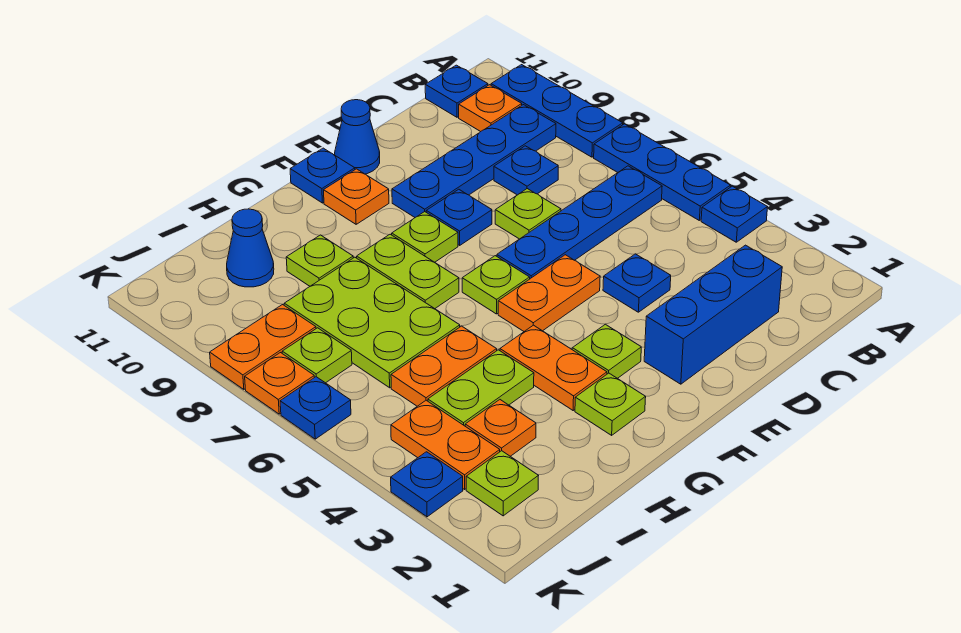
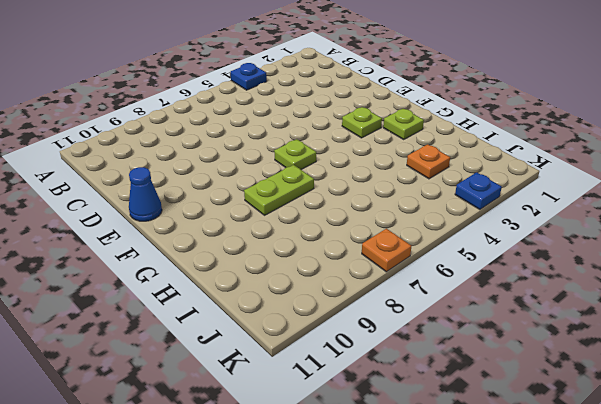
none -> blue 1x3 plate [594,124,730,220]
none -> blue 1x3 plate [491,65,623,157]
none -> blue 1x4 plate [497,166,662,279]
none -> blue 1x4 plate [392,105,556,217]

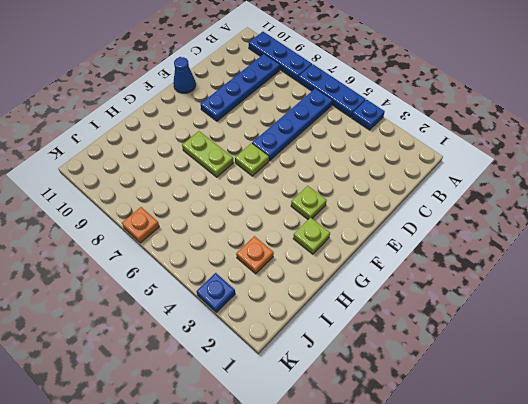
none -> orange 1x1 plate [459,85,522,132]
none -> blue 1x1 plate [425,65,488,117]
none -> blue 1x3 brick [644,245,782,384]
none -> blue 1x1 plate [494,146,558,195]

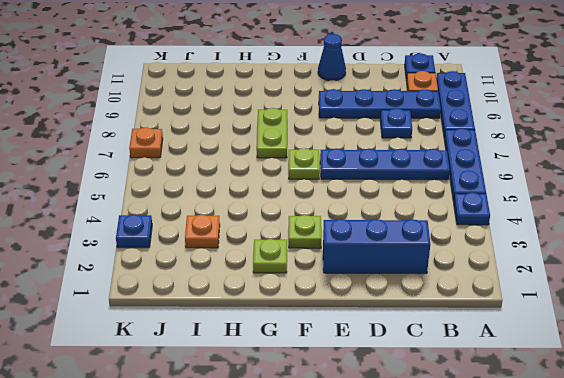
none -> blue 1x1 plate [603,254,671,312]
none -> lime 1x1 plate [495,189,561,239]
none -> orange 1x2 plate [498,255,600,331]
none -> blue 1x1 plate [426,189,492,245]

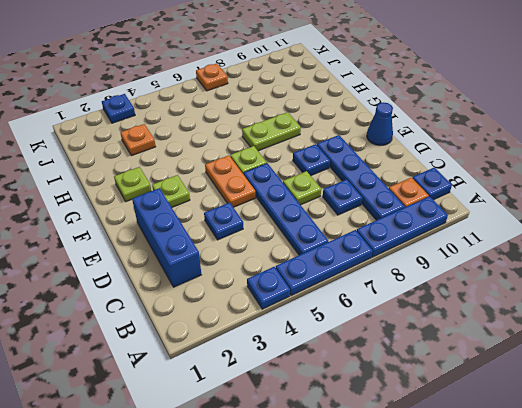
none -> lime 1x1 plate [392,212,458,262]
none -> orange 1x1 plate [324,169,389,224]
none -> blue 1x1 plate [290,148,355,203]
none -> orange 1x2 plate [500,325,607,410]

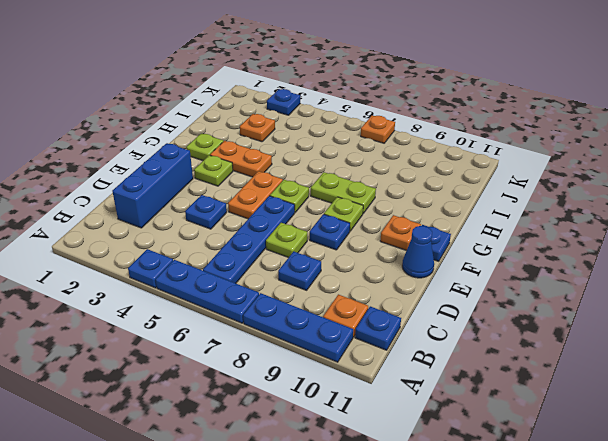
none -> blue 1x4 plate [392,105,556,217]
none -> lime 1x2 plate [428,350,534,426]
none -> orange 1x2 plate [391,326,497,406]
none -> lime 2x3 plate [284,257,460,388]

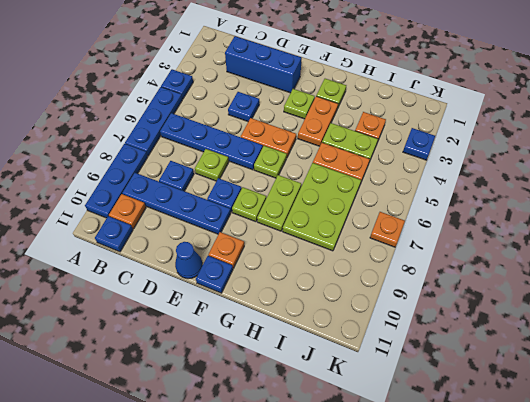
none -> lime 1x1 plate [286,235,353,286]
none -> blue 1x1 cone [227,209,274,287]
none -> lime 1x1 plate [466,451,538,516]
none -> orange 1x2 plate [391,400,500,489]

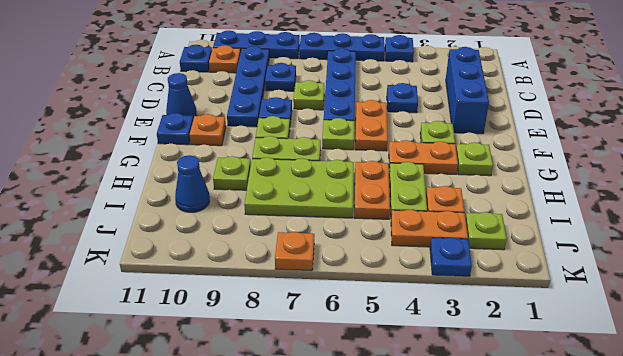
none -> lime 1x1 plate [282,328,352,383]
none -> orange 1x2 plate [210,304,316,389]
none -> blue 1x1 plate [280,377,351,439]

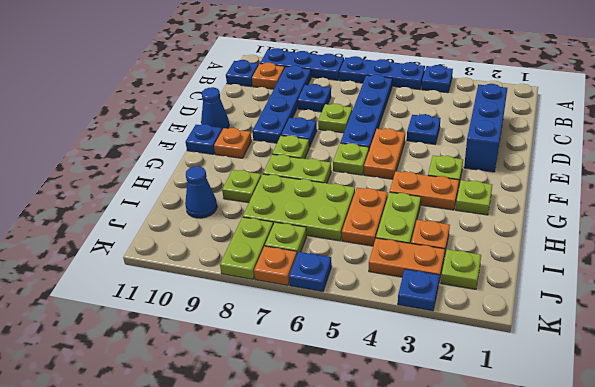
lime 1x2 plate [220,217,273,279] -> orange 1x2 plate [210,304,316,389]

